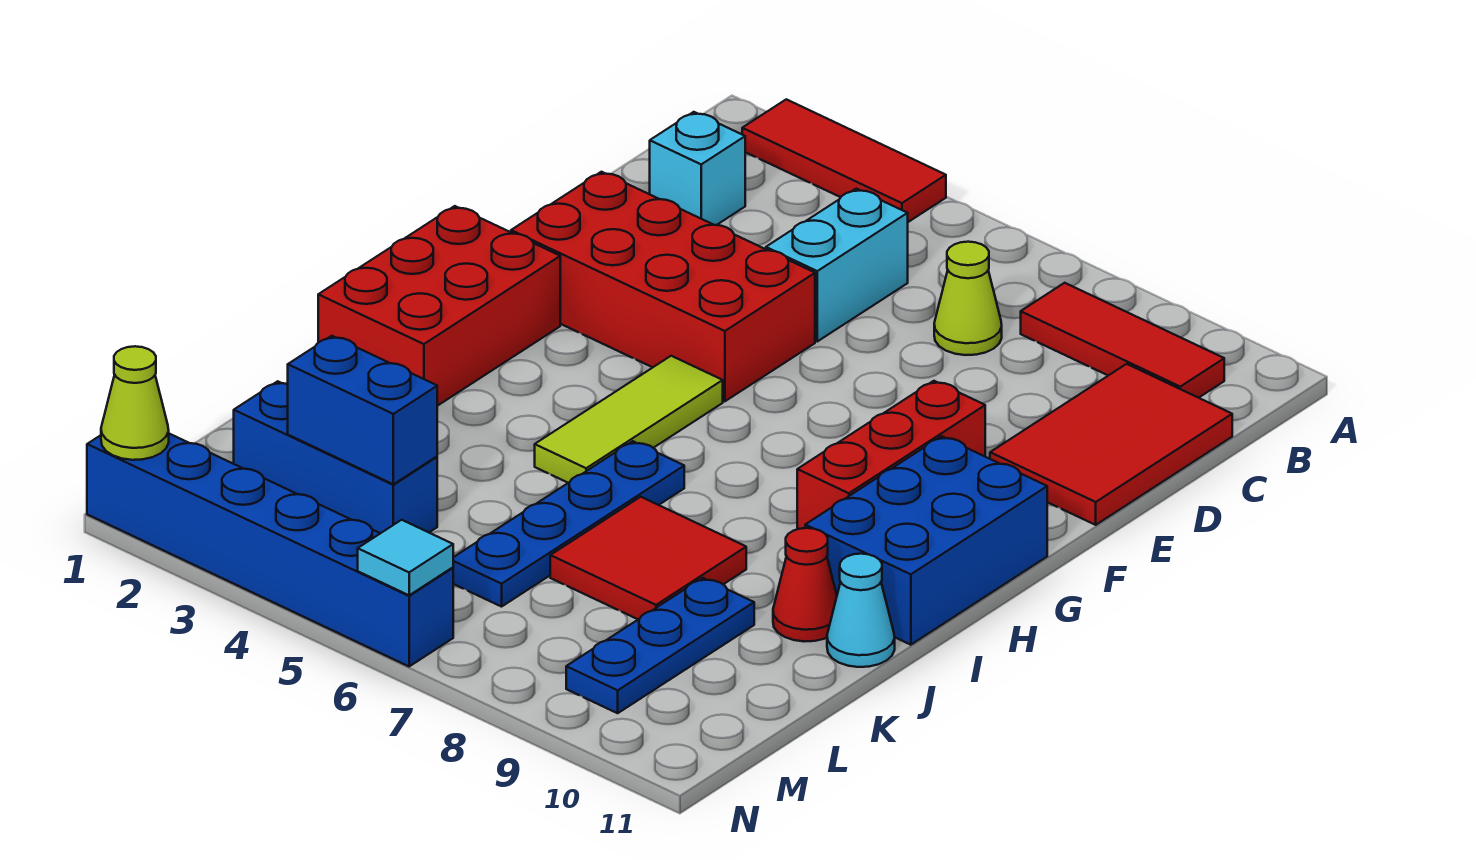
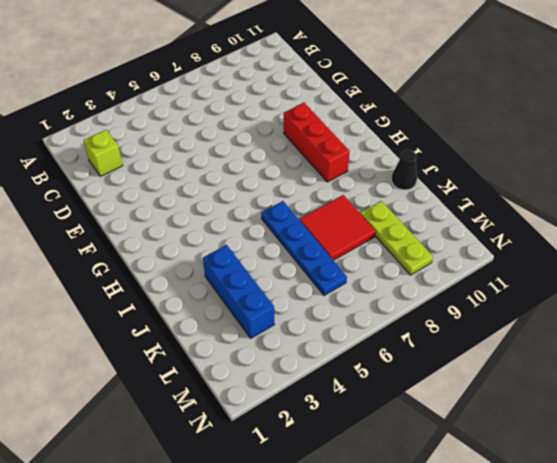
lime 1x1 brick [84,130,123,176] -> cyan 1x1 brick [650,112,745,225]
blue 1x3 brick [203,245,275,338] -> blue 1x3 brick turned to [234,381,437,533]
black 1x1 cone [391,150,417,190] -> cyan 1x1 cone [827,554,895,667]
lime 1x3 plate [361,201,433,275] -> blue 1x3 plate [566,578,754,713]
none -> red 1x3 tile [742,99,946,222]
none -> red 1x3 tile [1021,283,1224,398]
none -> cyan 1x2 brick [766,189,908,341]

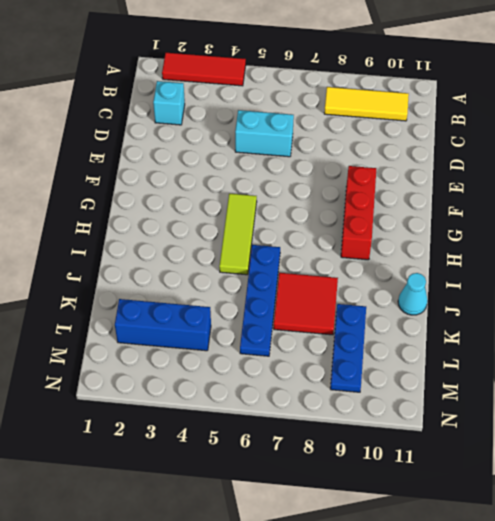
yellow 1x3 tile [324,87,409,121] -> red 1x3 tile [1021,283,1224,398]
cyan 1x2 brick [235,110,294,157] -> cyan 1x2 brick turned to [766,189,908,341]
none -> lime 1x1 cone [934,242,1002,355]
none -> red 2x3 tile [990,364,1232,525]
none -> red 2x4 brick [511,172,815,401]

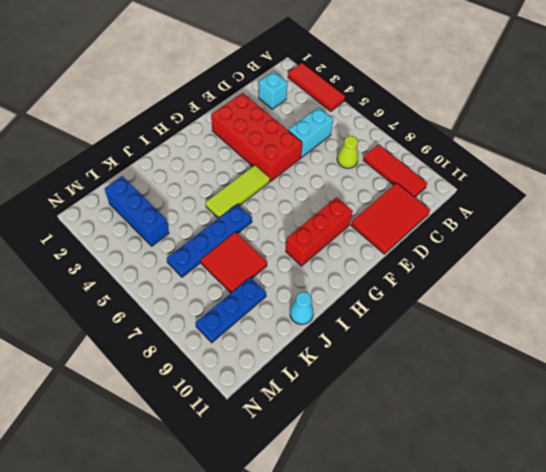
none -> red 2x3 brick [318,206,560,406]
none -> blue 2x3 brick [805,436,1047,645]
none -> red 1x1 cone [773,528,837,642]

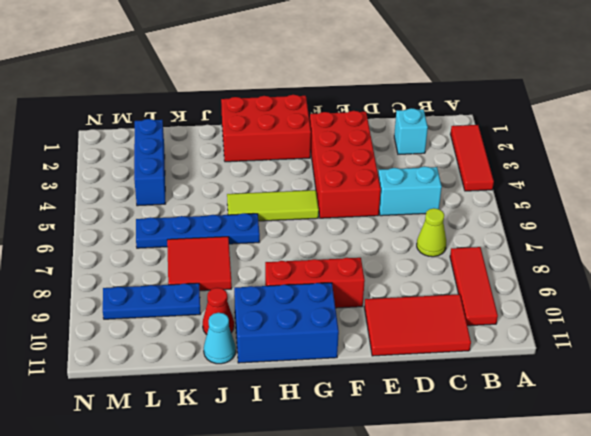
none -> blue 1x6 brick [87,434,453,666]
none -> blue 1x2 brick [288,336,437,484]
none -> lime 1x1 cone [101,346,169,460]

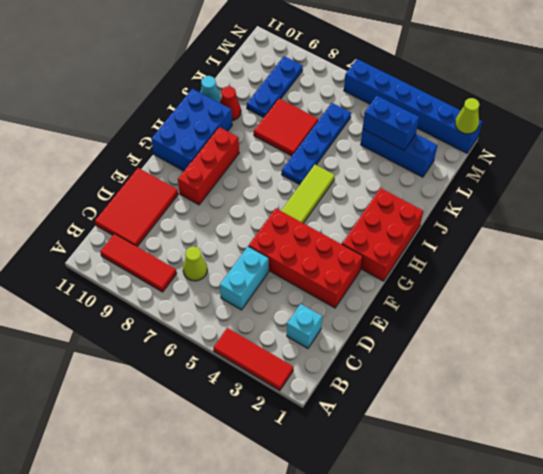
none -> cyan 1x1 tile [358,520,453,595]

